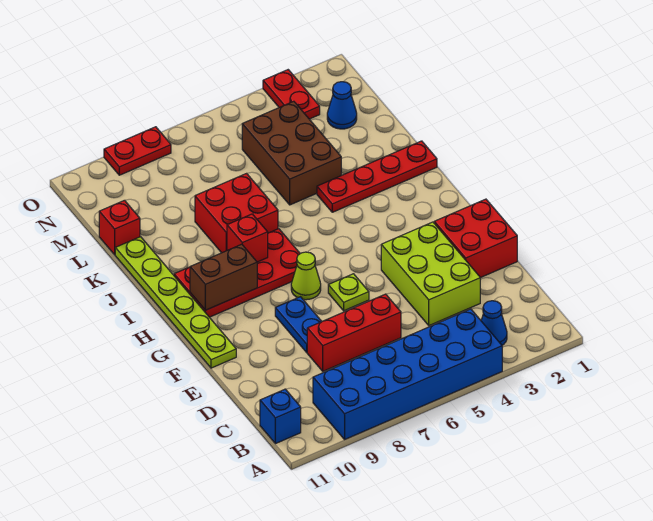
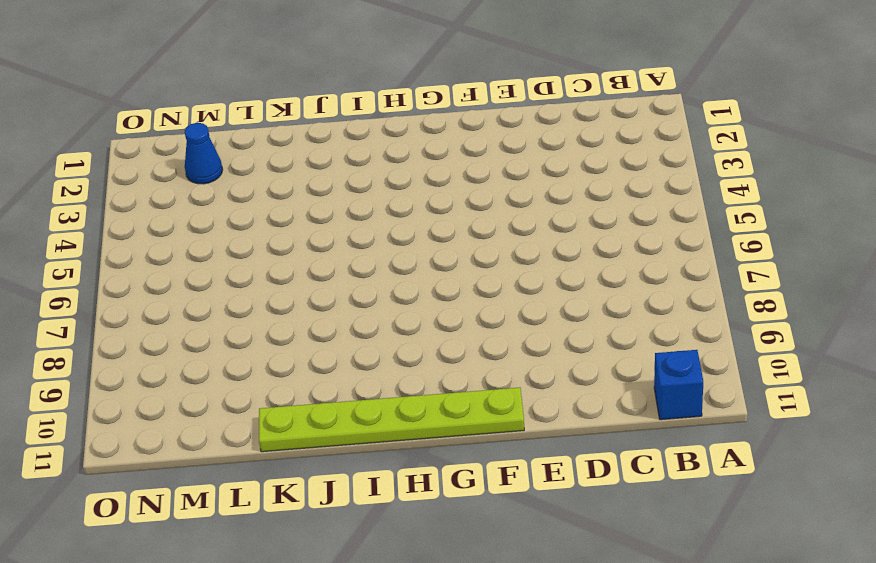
none -> blue 2x6 brick [313,309,502,439]
none -> blue 1x1 cone [481,301,507,345]
none -> lime 2x3 brick [381,222,480,326]

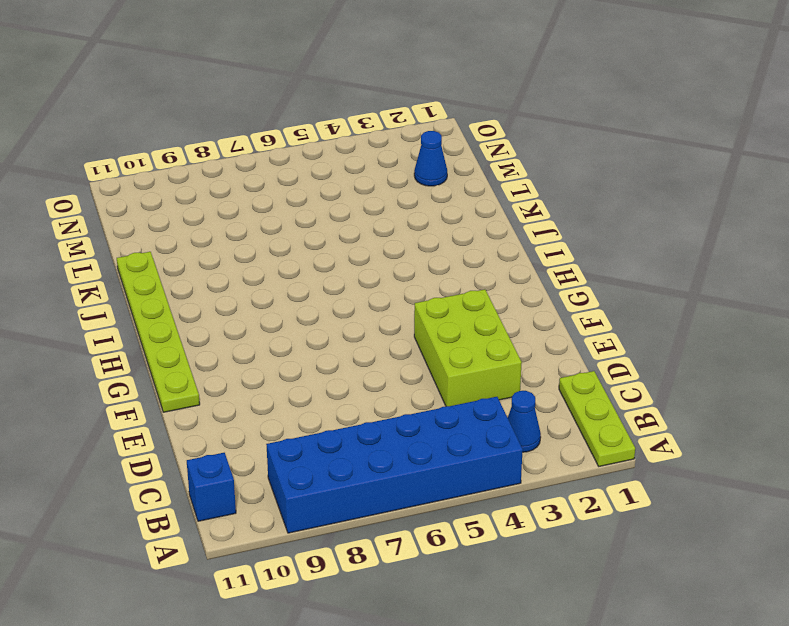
lime 1x3 plate [559,371,635,466] -> none
none -> red 1x3 brick [307,294,401,371]
none -> red 2x2 brick [434,199,517,278]
none -> blue 1x2 plate [275,297,322,352]

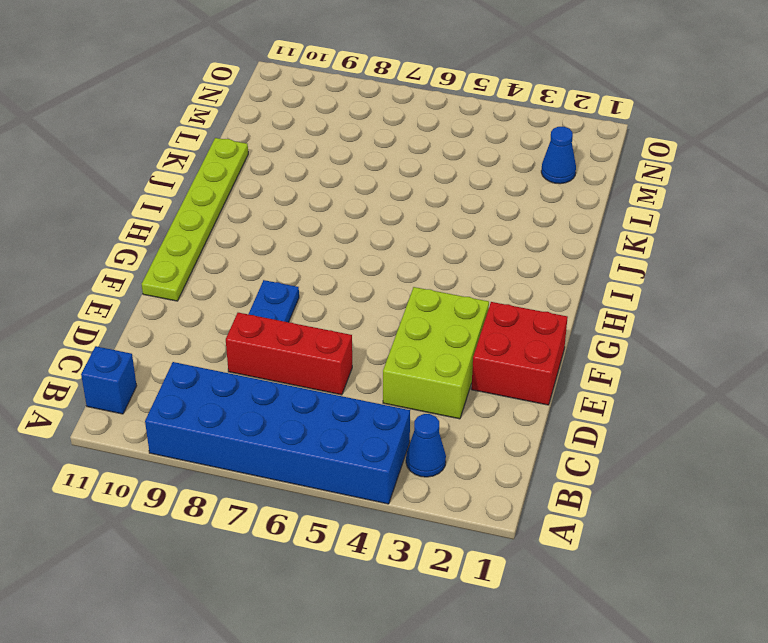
none -> lime 1x1 plate [328,274,369,311]
none -> lime 1x1 cone [291,252,321,300]
none -> red 2x4 plate [174,229,300,317]

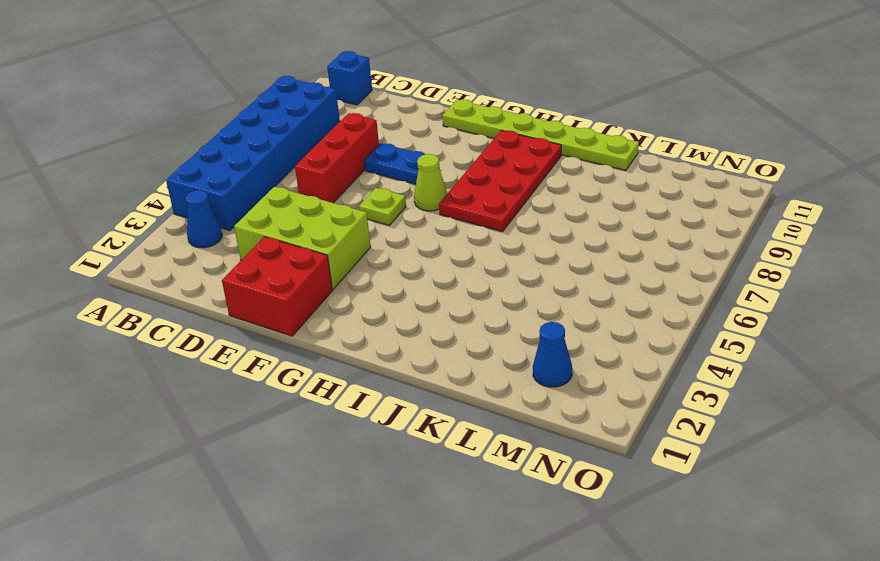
none -> red 1x4 plate [317,141,437,212]
none -> red 2x2 brick [195,174,278,253]
none -> brown 2x3 brick [242,101,341,205]

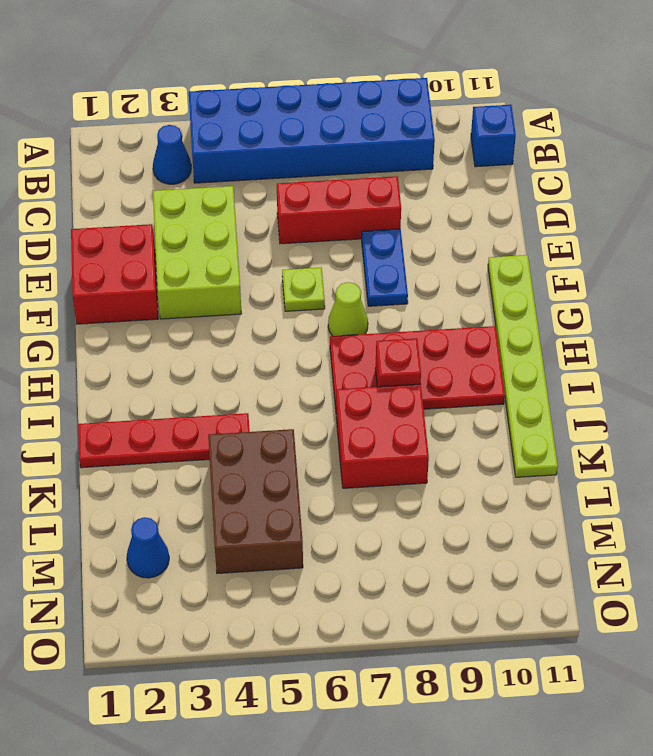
none -> red 1x1 brick [99,200,140,255]
none -> red 1x2 plate [263,70,320,119]
none -> red 1x2 plate [104,127,171,175]

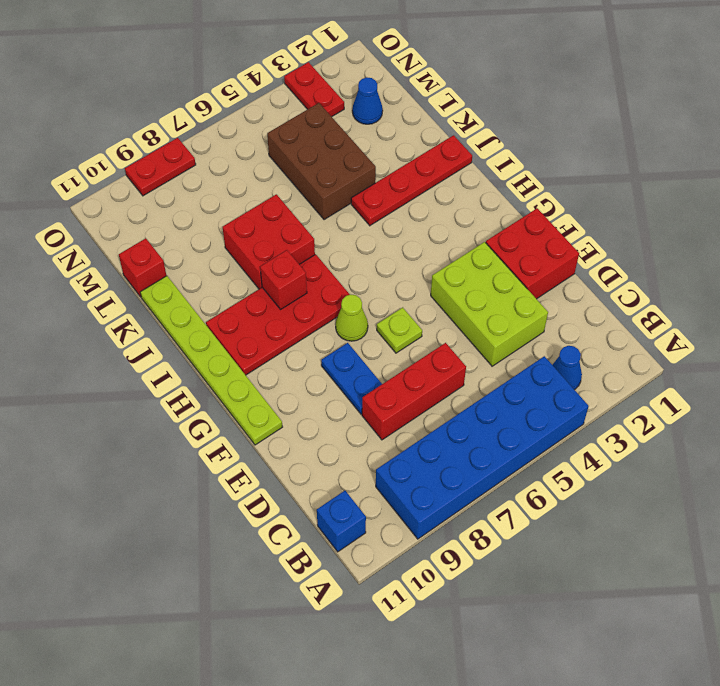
none -> brown 1x2 brick [190,244,257,310]

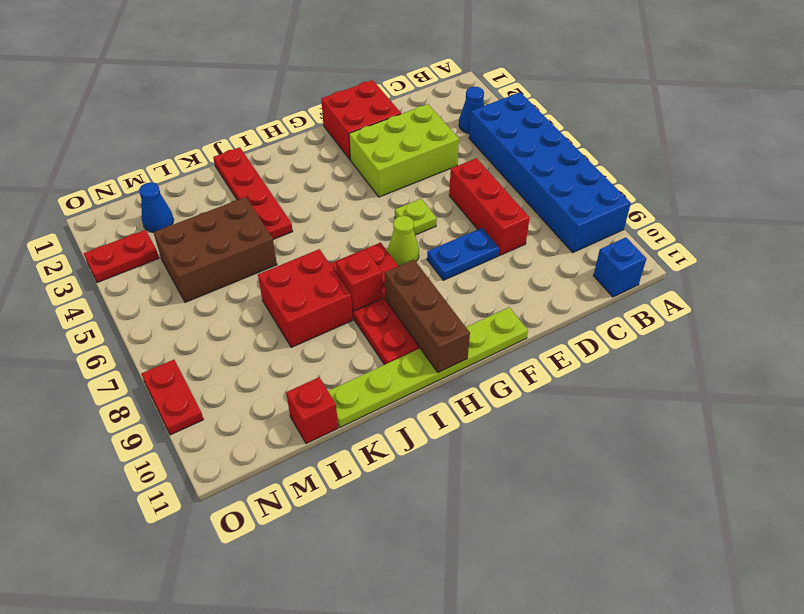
brown 1x3 brick [385,260,470,373] -> brown 1x2 brick [190,244,257,310]

